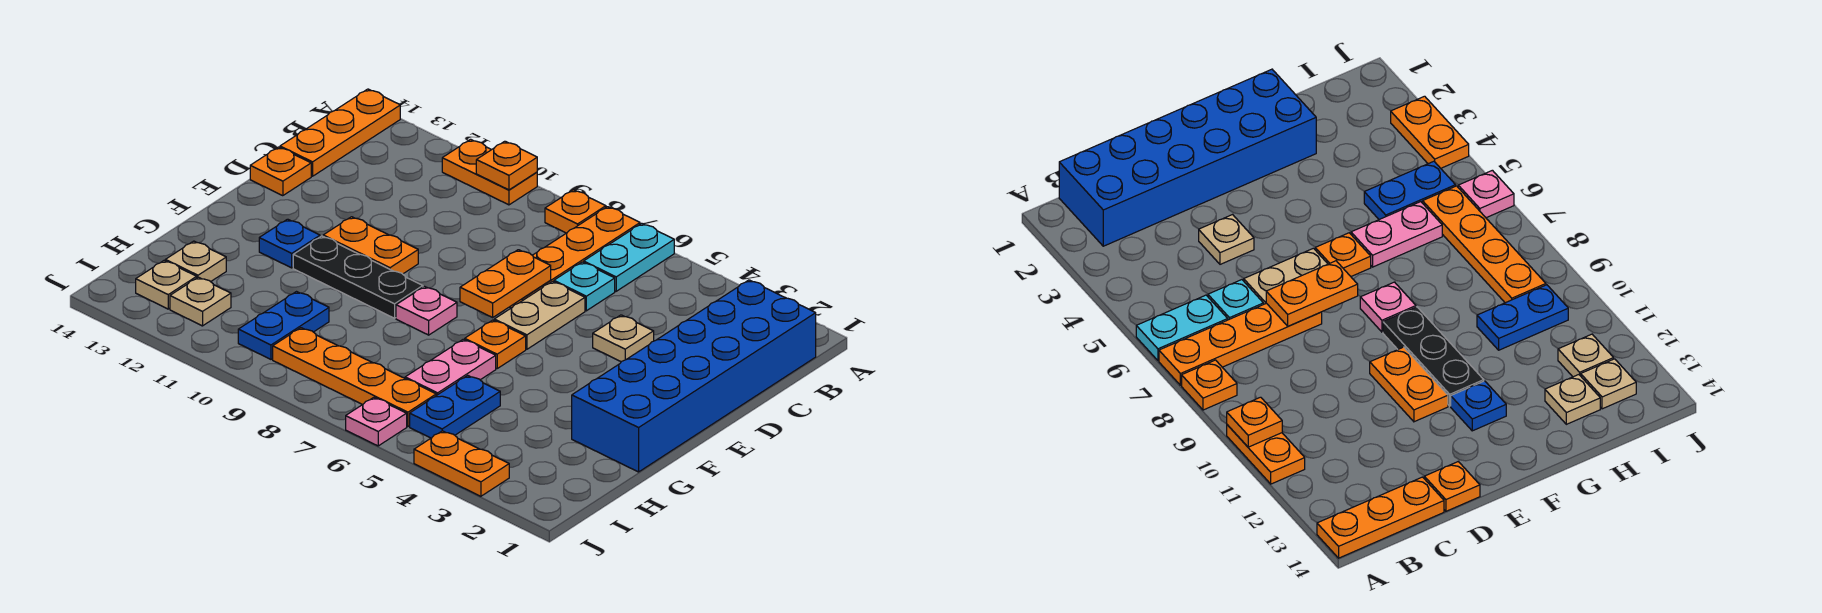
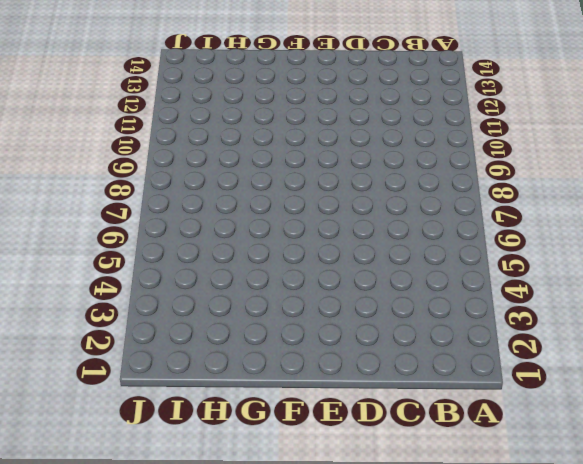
none -> cyan 1x2 plate [584,223,674,291]
none -> orange 1x4 plate [510,207,640,308]
none -> orange 1x1 plate [545,190,606,233]

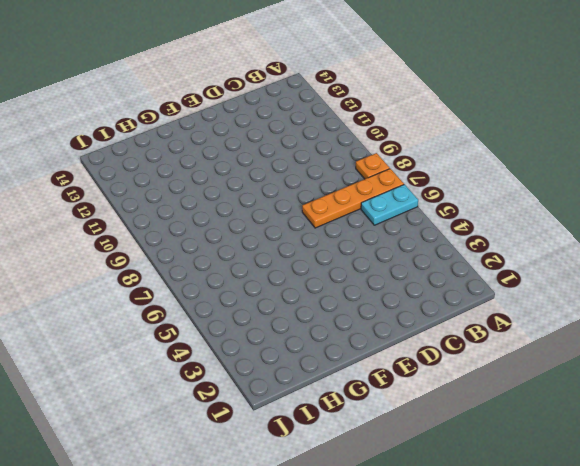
none -> orange 1x2 plate [442,139,537,205]
none -> orange 1x3 plate [280,89,400,176]
none -> blue 2x6 brick [572,280,816,472]

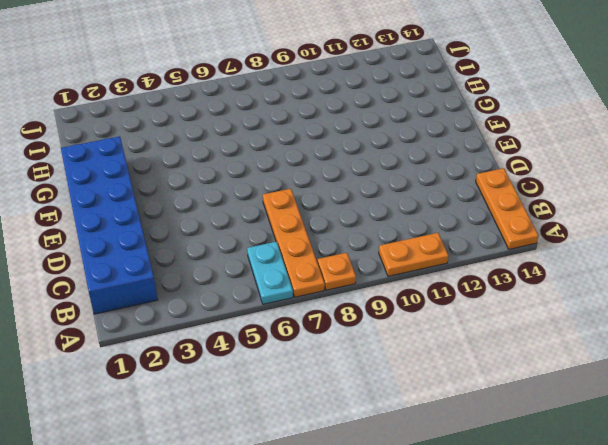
none -> cyan 1x1 plate [554,262,615,311]
none -> tan 1x1 plate [593,315,654,362]
none -> tan 1x2 plate [494,281,585,349]

